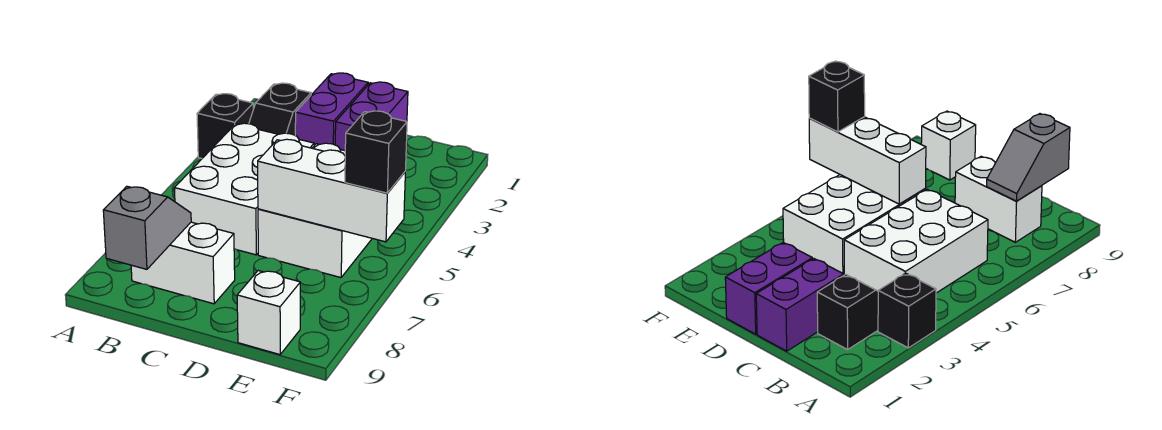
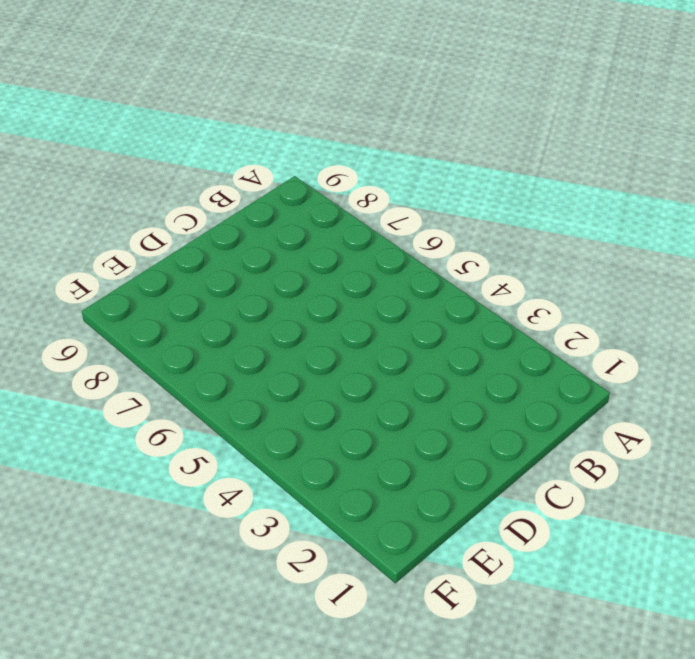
none -> black 1x1 brick [197,94,253,158]
none -> black 1x2 slope [249,83,311,135]

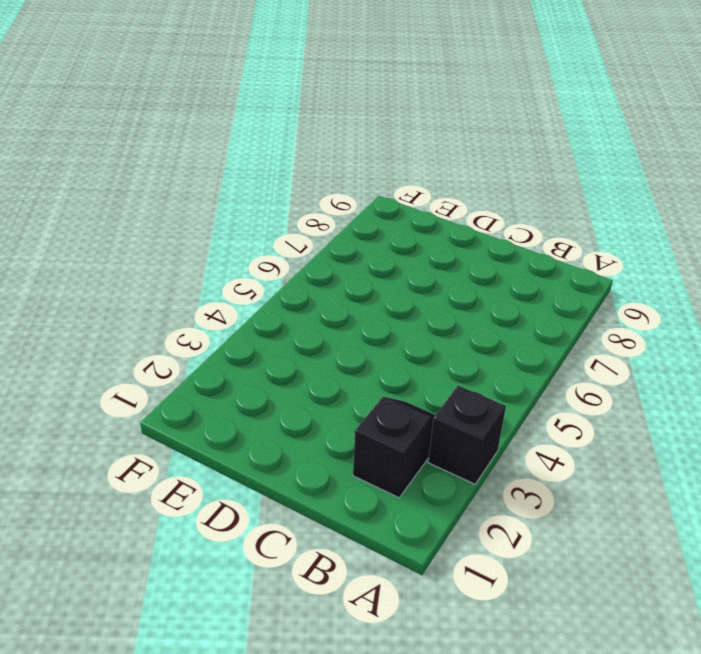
none -> white 2x3 brick [174,123,314,255]
none -> white 1x2 brick [131,222,235,304]

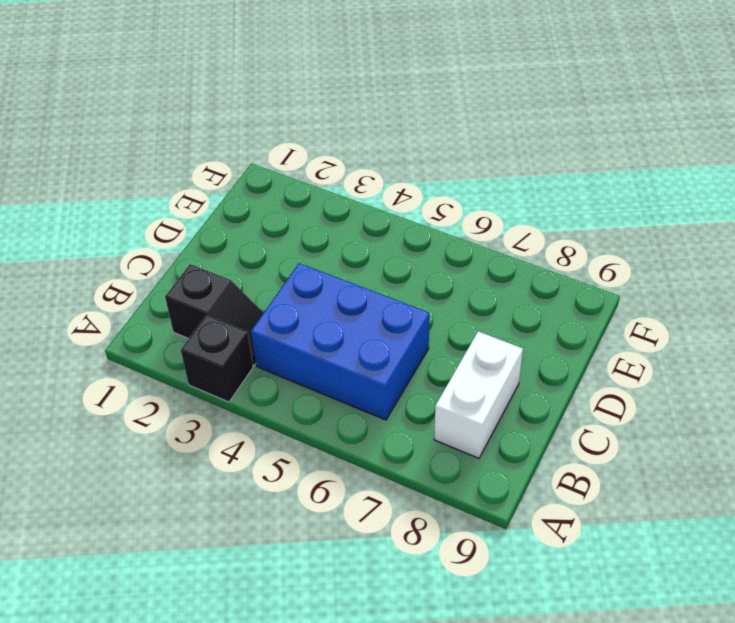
blue 2x3 brick [251,263,429,420] -> white 2x3 brick [174,123,314,255]
none -> purple 1x2 brick [295,73,368,145]
none -> purple 1x2 brick [335,82,408,151]

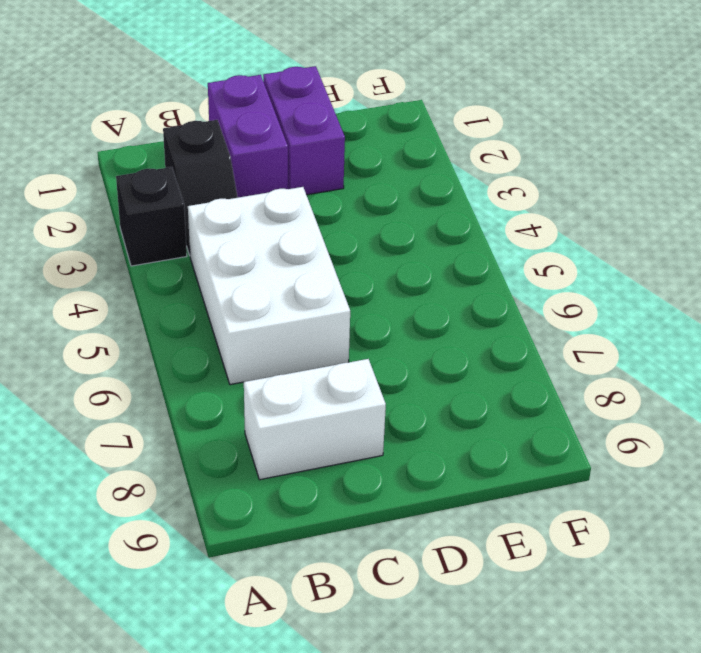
none -> white 2x3 brick [258,143,372,278]
none -> white 1x1 brick [237,271,300,355]

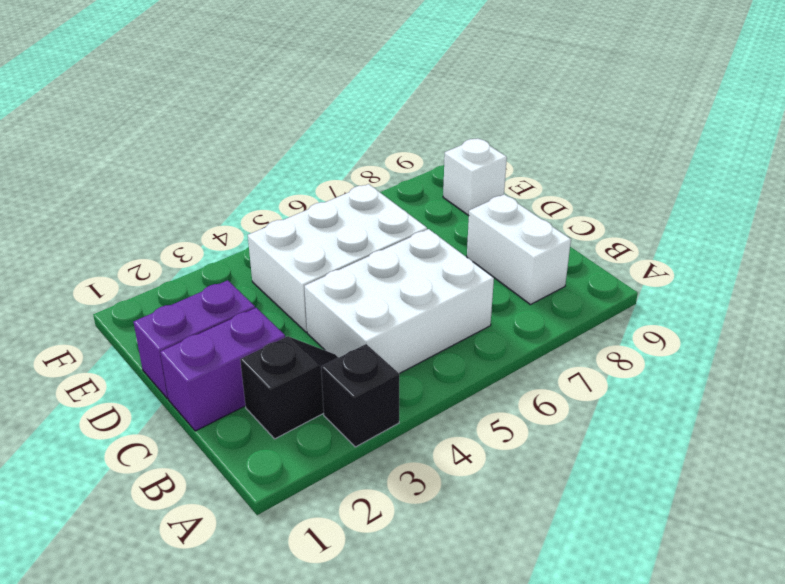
none -> grey 1x2 slope [103,186,191,269]
none -> white 1x3 brick [258,139,405,242]

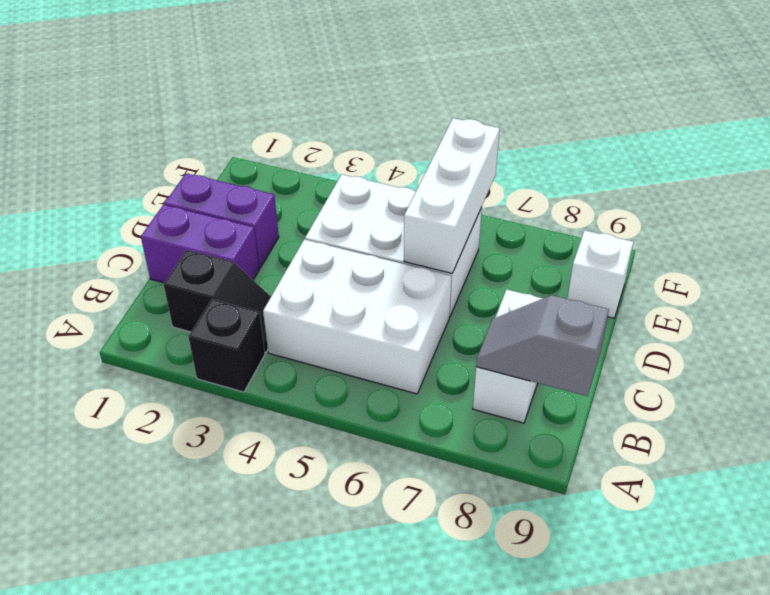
none -> black 1x1 brick [345,111,407,193]

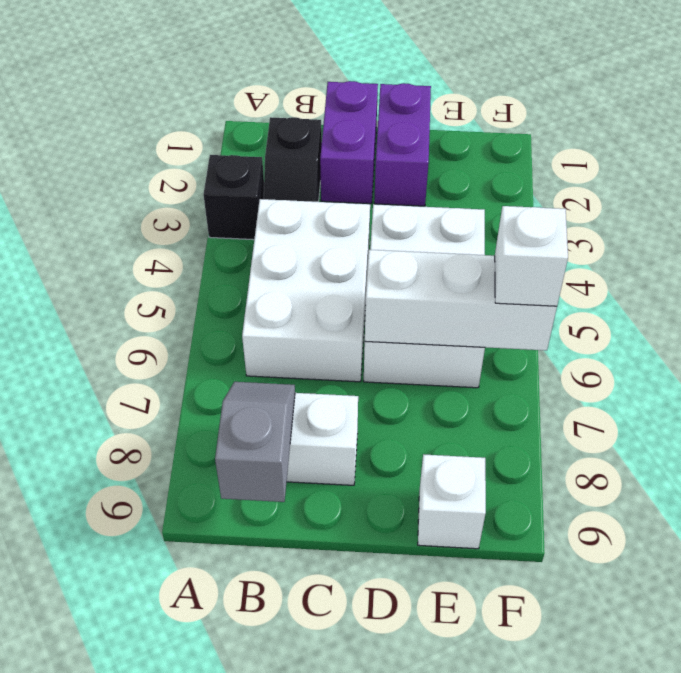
white 1x1 brick [495,206,568,306] -> black 1x1 brick [345,111,407,193]

